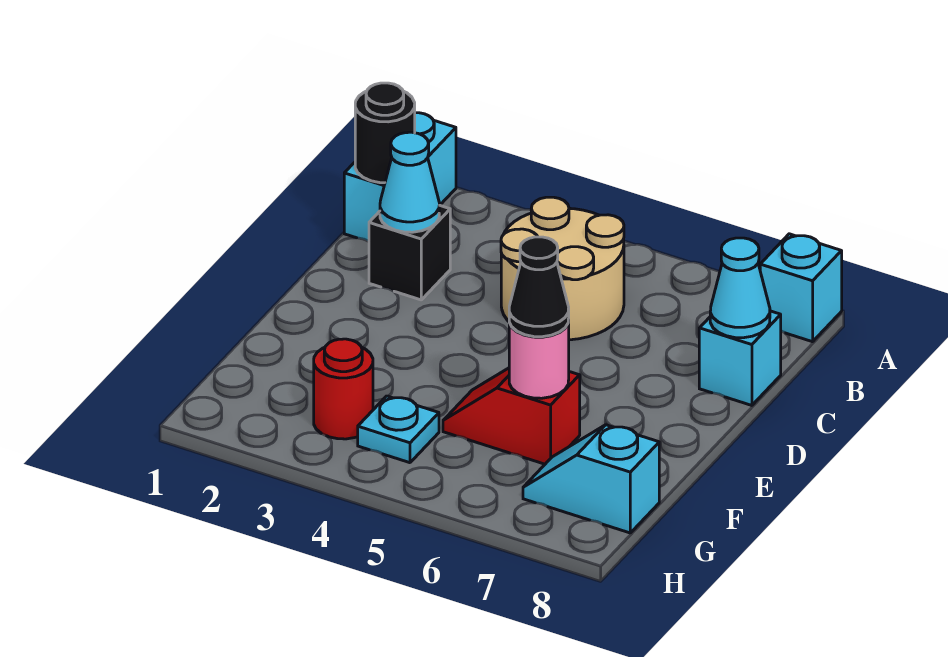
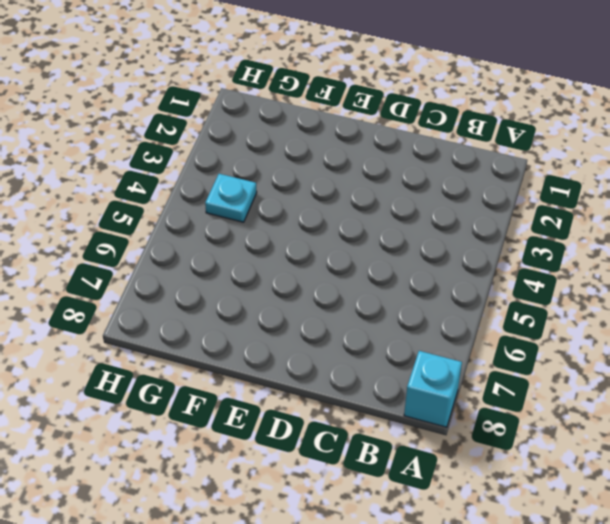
none -> cyan 1x2 brick [344,113,456,241]
none -> tan 2x2 round brick [501,197,624,340]
none -> black 1x1 brick [369,205,450,300]

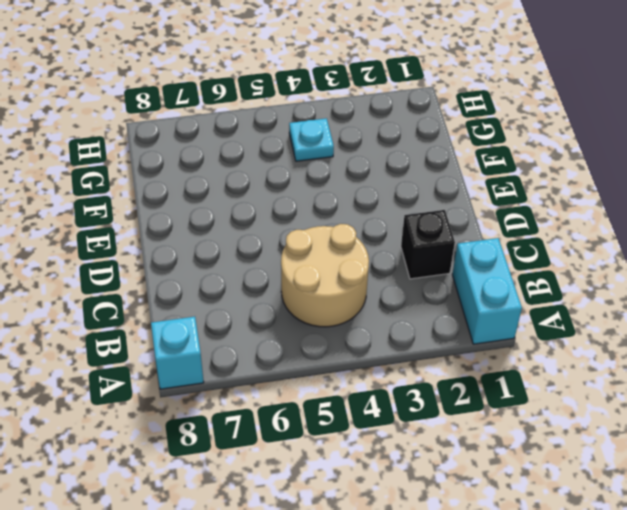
none -> cyan 1x1 brick [699,311,781,405]
none -> red 1x2 slope [443,368,580,464]
none -> red 1x1 round brick [314,339,373,439]

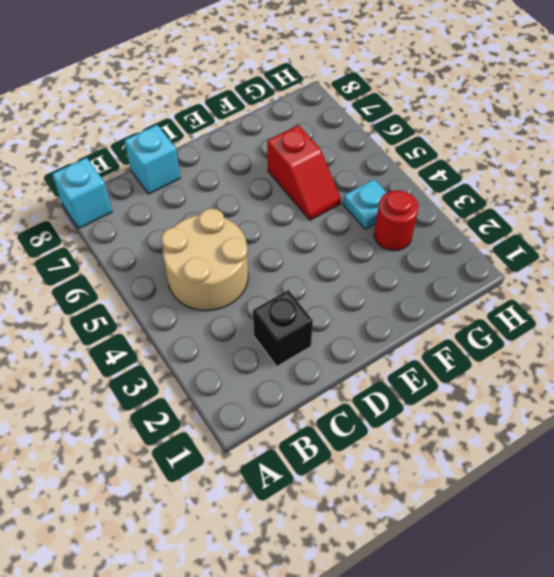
none -> cyan 1x2 brick [344,113,456,241]
none -> cyan 1x2 slope [523,425,659,533]
none -> black 1x1 round brick [355,83,415,183]

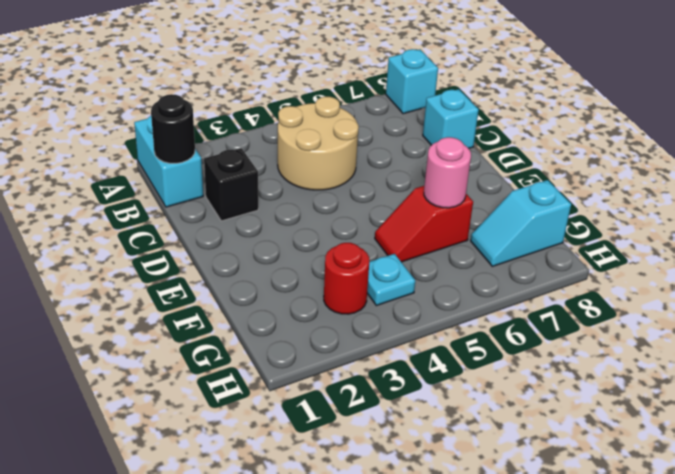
none -> cyan 1x1 cone [380,132,439,232]
none -> cyan 1x1 cone [710,238,770,338]
none -> black 1x1 cone [509,237,569,337]

